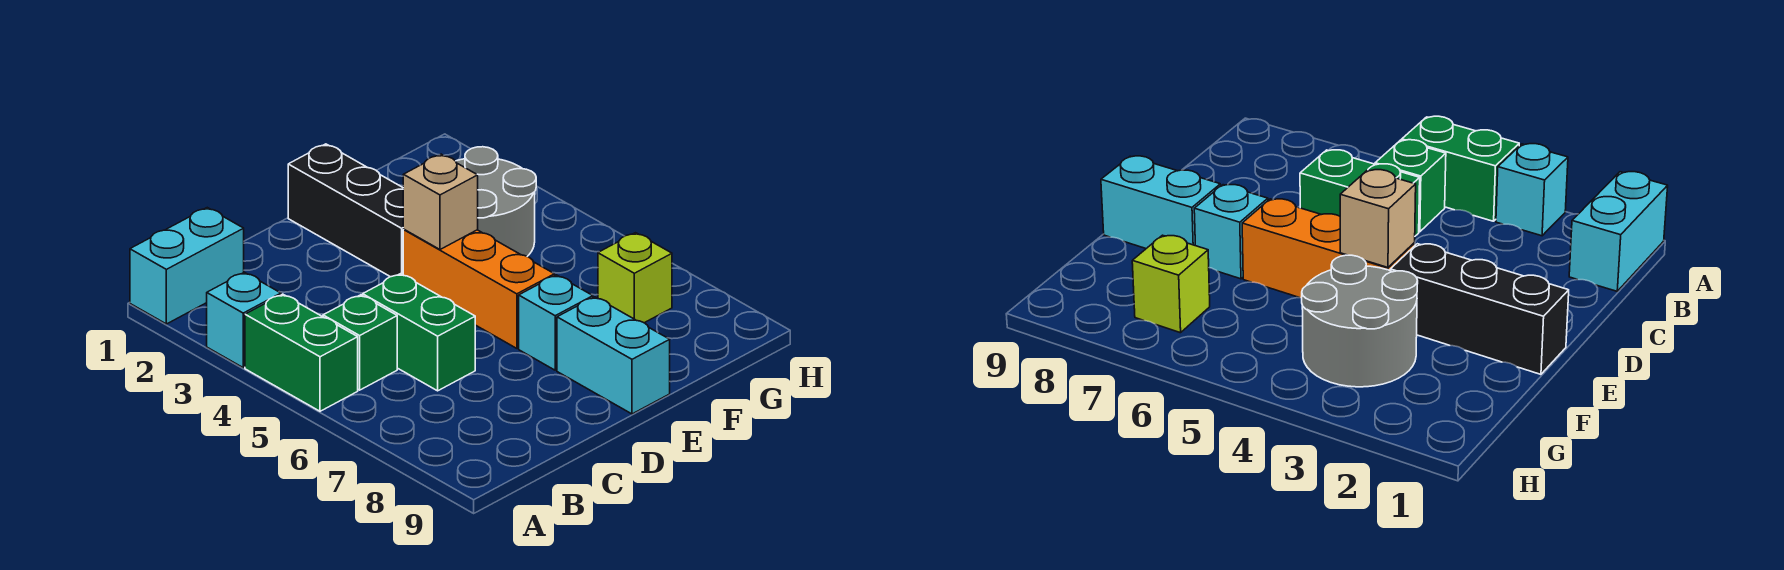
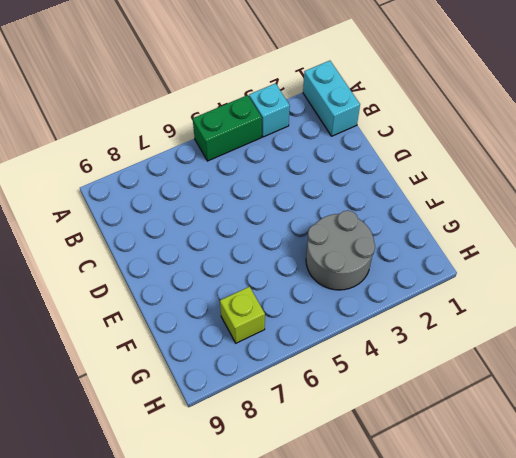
none -> green 1x1 brick [323,295,397,390]
none -> green 1x2 brick [363,274,475,391]
none -> black 1x3 brick [288,144,404,277]

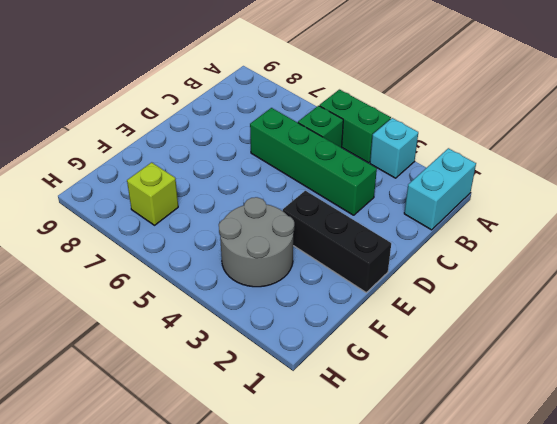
green 1x4 brick [250,108,377,215] -> green 1x2 brick [363,274,475,391]
none -> orange 1x3 brick [403,230,555,348]
none -> cyan 1x1 brick [519,275,593,370]
none -> cyan 1x2 brick [557,297,670,414]

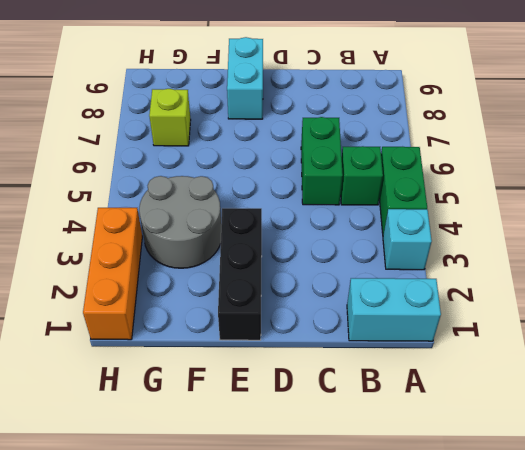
orange 1x3 brick [83,208,142,340] -> orange 1x3 brick moved to [403,230,555,348]
none -> cyan 1x1 brick [519,275,593,370]
none -> tan 1x1 brick [403,154,478,250]

